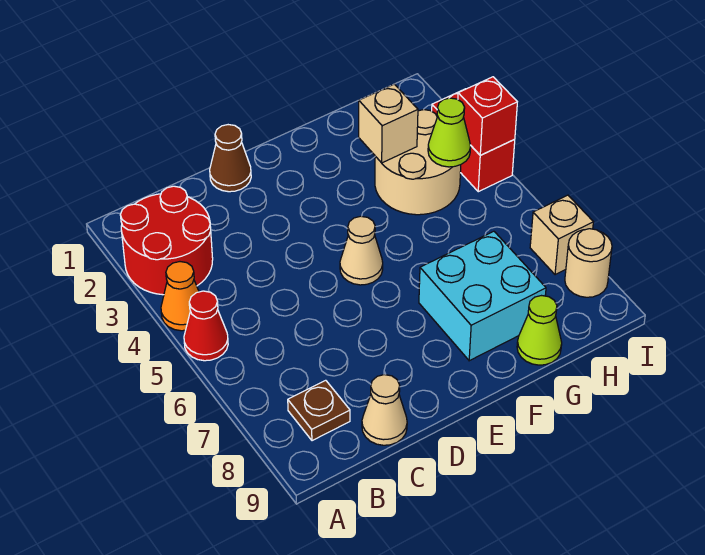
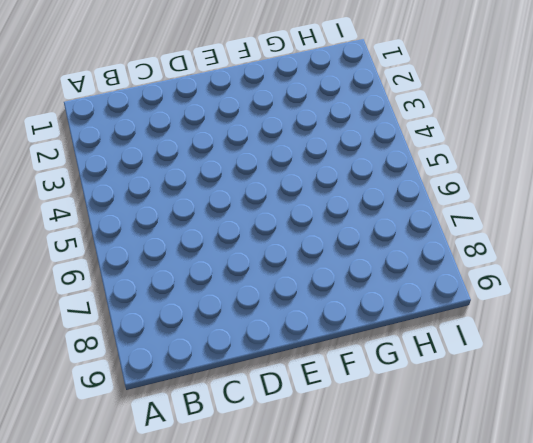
none -> red 2x2 round brick [120,186,213,295]
none -> orange 1x1 cone [161,262,199,331]
none -> red 1x1 cone [184,291,228,361]

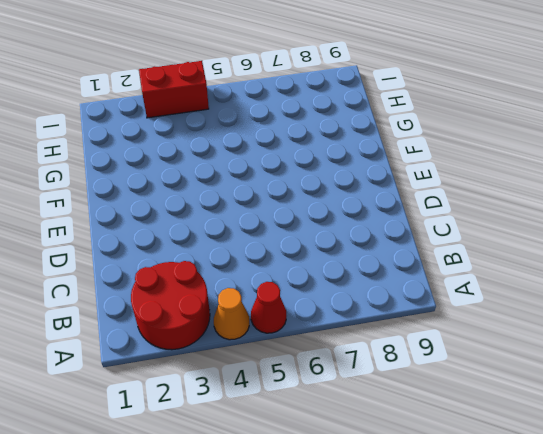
none -> brown 1x1 plate [288,380,350,441]
none -> tan 1x1 cone [362,375,407,445]
none -> brown 1x1 cone [210,125,251,192]

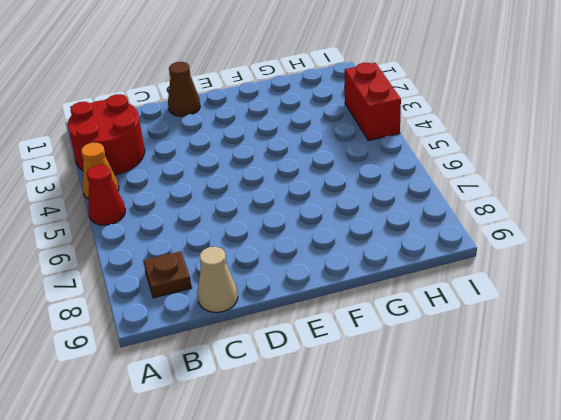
none -> tan 1x1 cone [340,216,383,285]
none -> cyan 2x2 brick [419,231,546,361]
none -> tan 2x2 round brick [375,110,461,215]

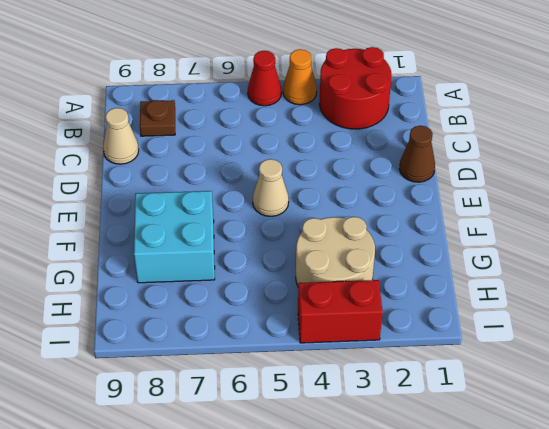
none -> lime 1x1 cone [517,296,562,365]
none -> tan 1x1 brick [530,195,593,275]
none -> tan 1x1 round brick [565,229,612,297]

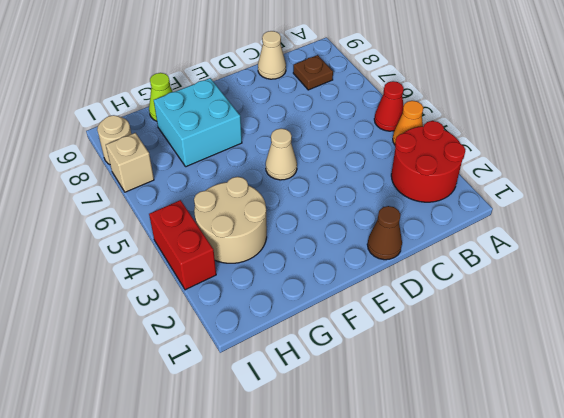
none -> tan 1x1 brick [359,84,418,163]
none -> lime 1x1 cone [428,98,471,167]
none -> red 1x1 brick [458,77,517,155]

